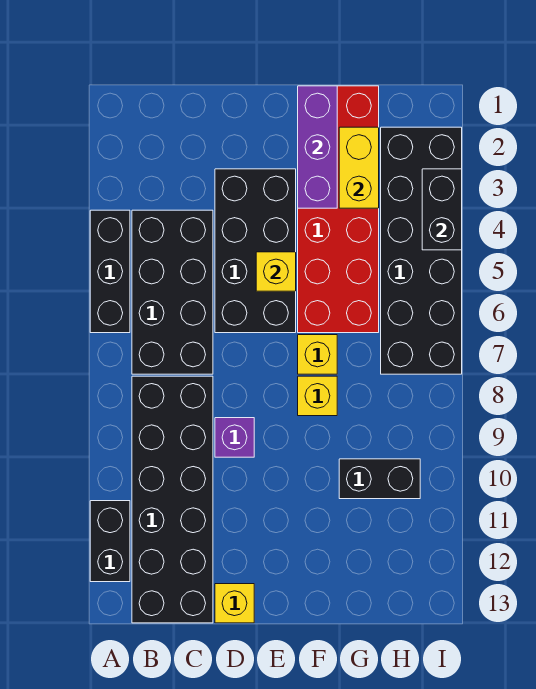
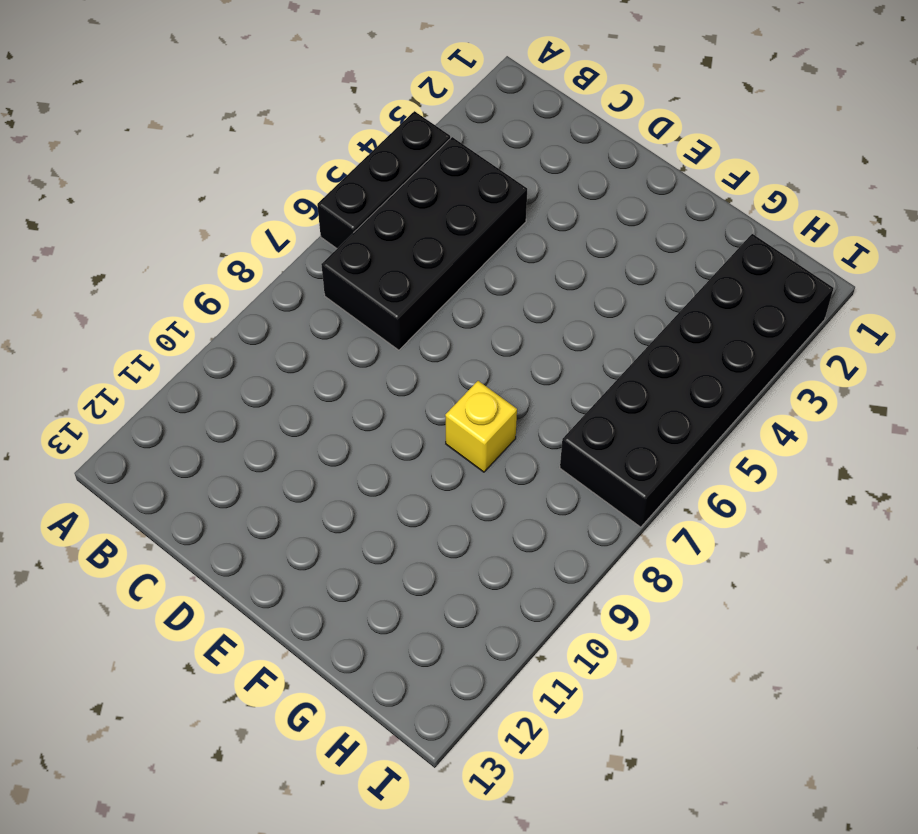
none -> black 1x2 brick [90,501,130,582]
none -> black 2x6 brick [132,376,213,623]
none -> black 2x4 brick [215,169,296,333]

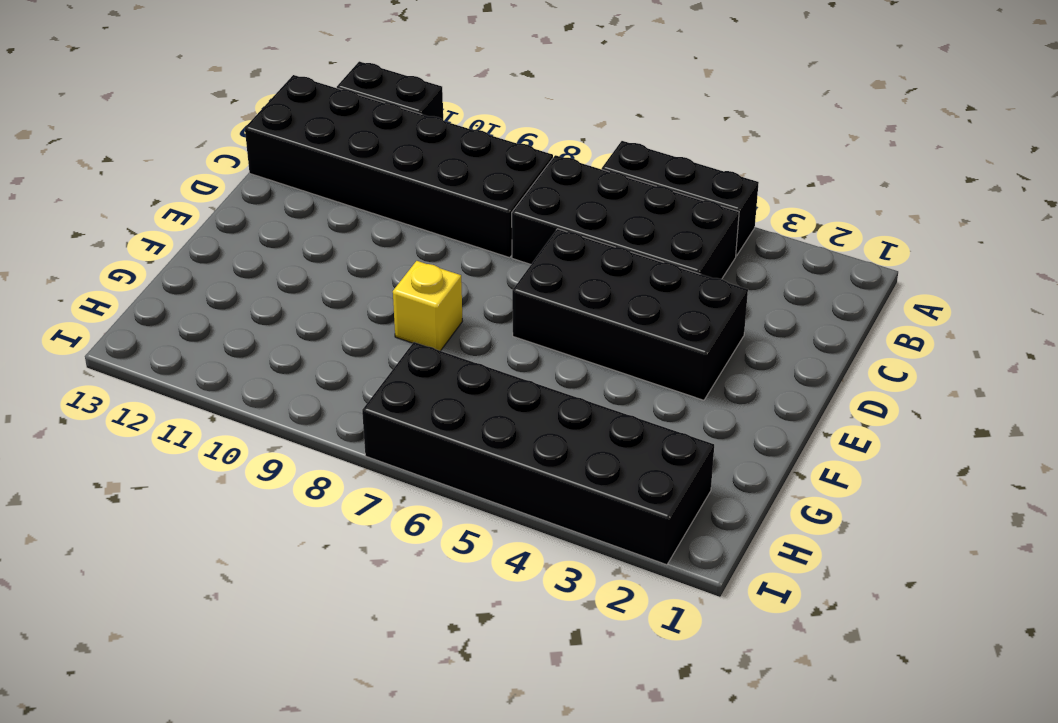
none -> purple 1x1 brick [215,418,254,457]
none -> yellow 1x1 brick [215,584,254,623]
none -> red 2x6 brick [298,86,379,333]

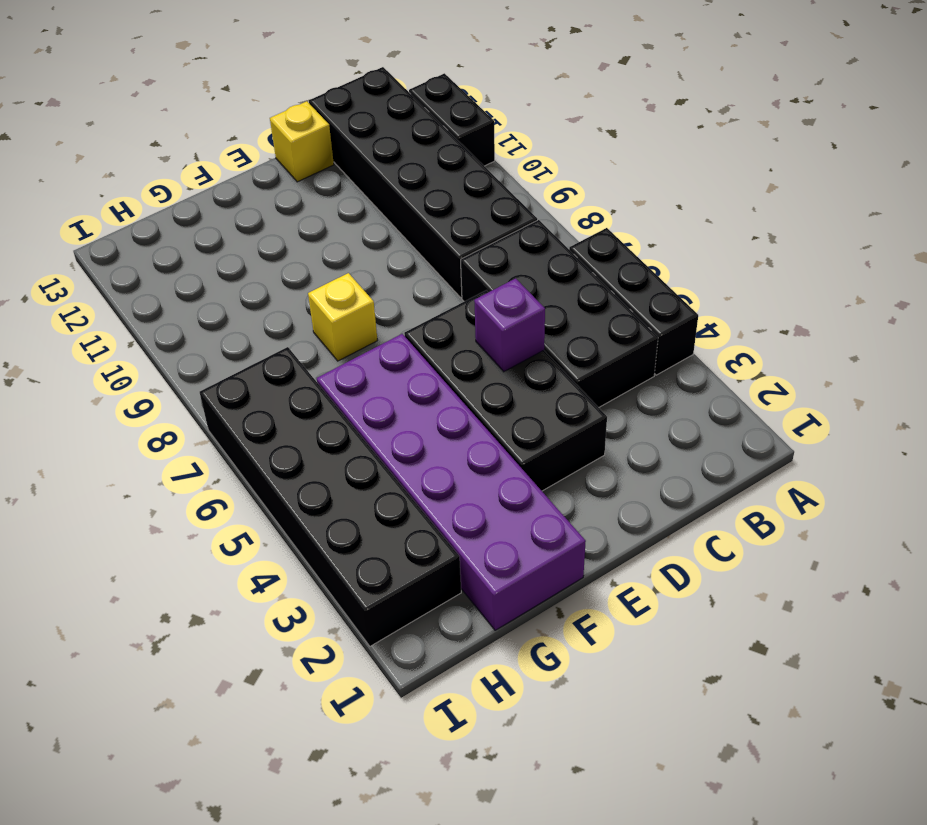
purple 1x1 brick [474,278,545,372] -> purple 1x1 brick moved to [215,418,254,457]
purple 2x6 brick [317,334,586,630] -> red 2x6 brick [298,86,379,333]
none -> yellow 1x1 brick [298,335,337,374]
none -> black 1x2 brick [339,459,420,499]
none -> yellow 1x1 brick [256,252,296,291]

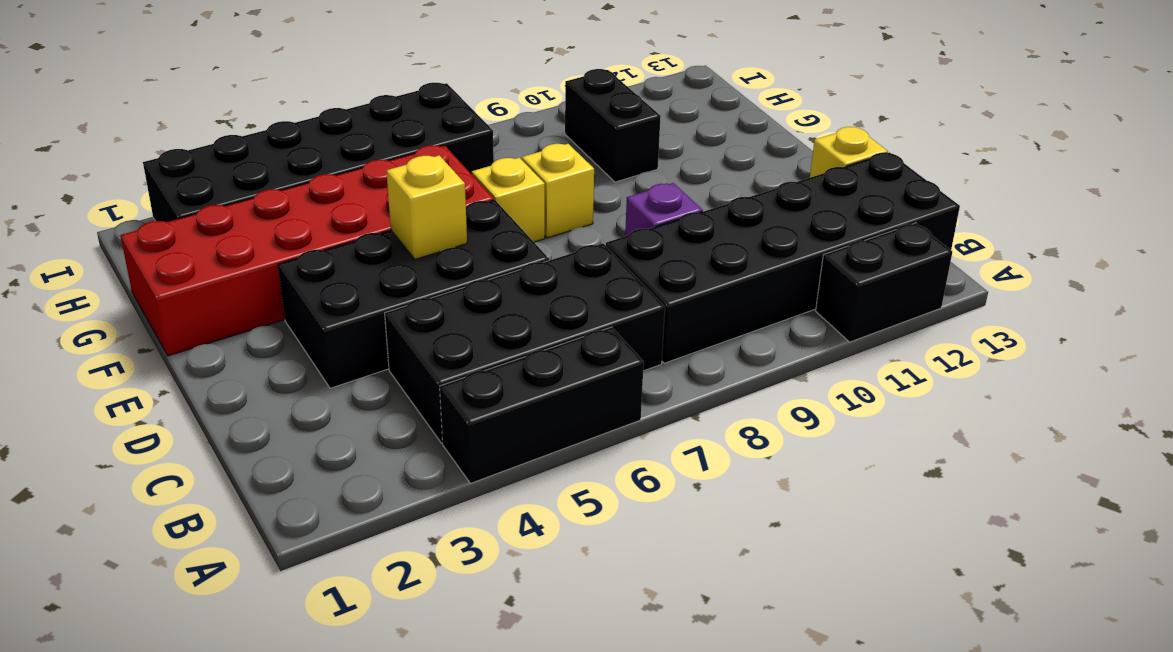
none -> purple 1x3 brick [298,86,337,208]
none -> yellow 1x2 brick [339,127,379,208]
none -> black 1x2 brick [422,169,462,250]

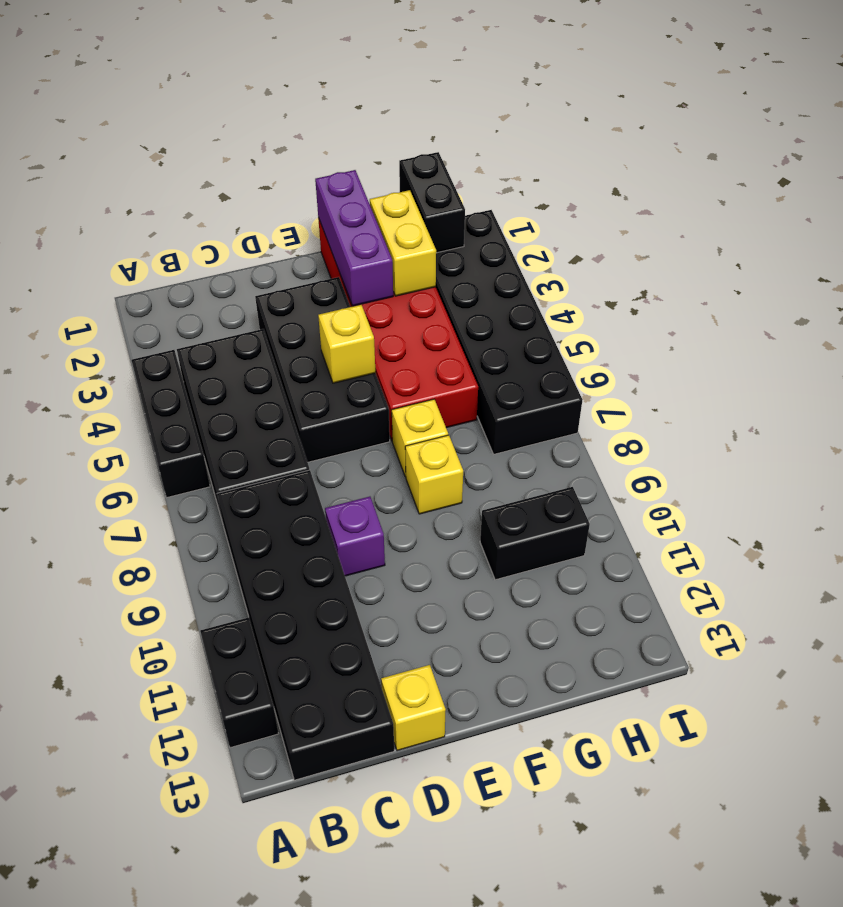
black 1x2 brick [399,152,465,253] -> black 1x2 brick moved to [422,169,462,250]

